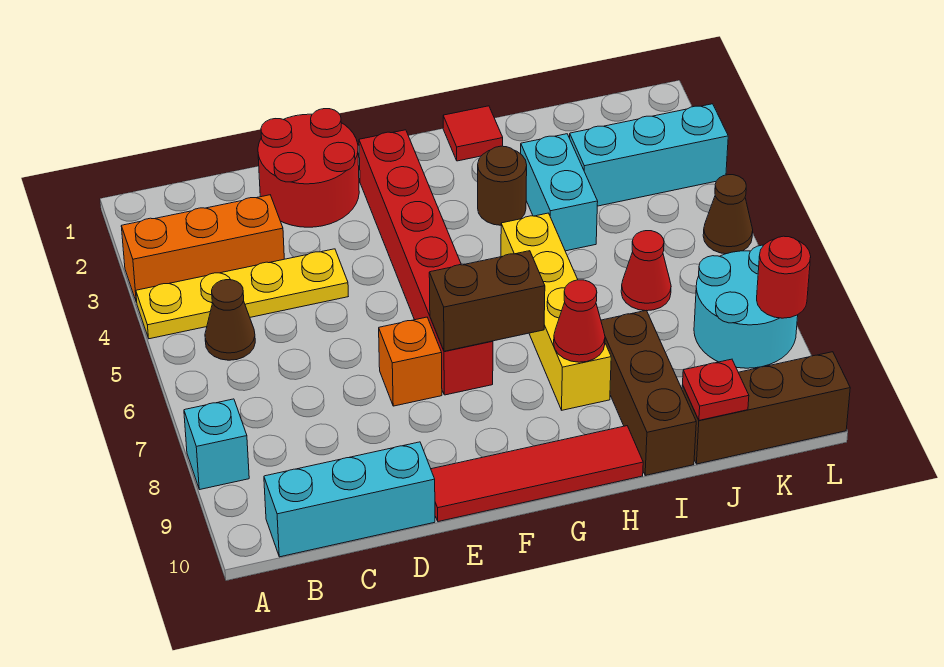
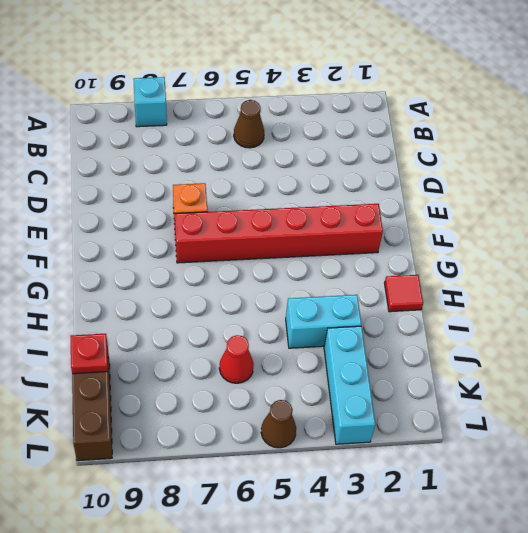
none -> orange 1x3 brick [121,195,284,302]
none -> yellow 1x4 plate [136,249,348,339]
none -> cyan 1x3 brick [264,442,435,557]

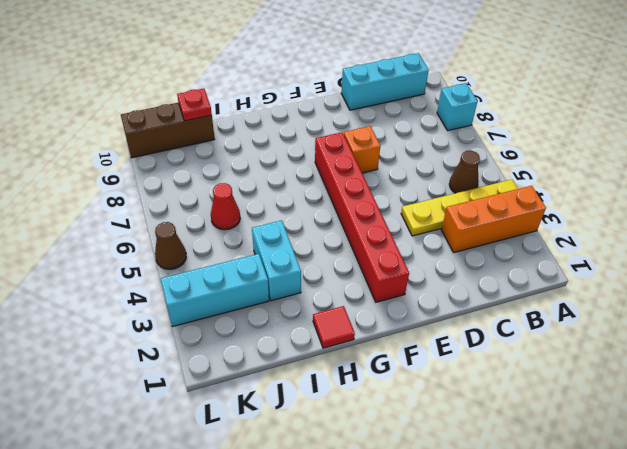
none -> red 2x2 round brick [258,109,359,227]
none -> red 1x4 tile [431,426,643,522]
none -> brown 1x1 round brick [478,146,527,225]

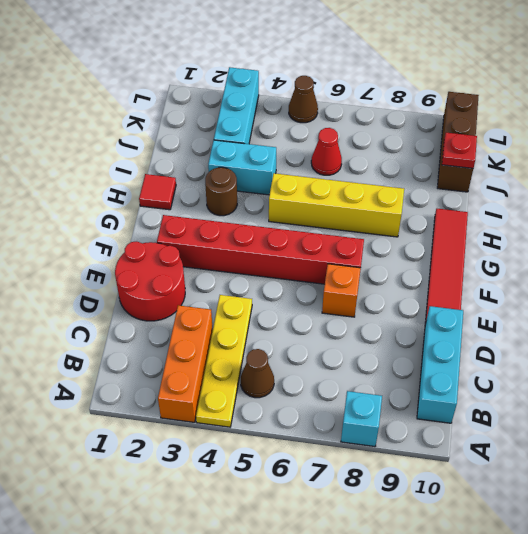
none -> brown 1x3 brick [601,310,696,475]
none -> cyan 2x2 round brick [694,245,798,368]
none -> brown 1x2 brick [429,251,545,351]

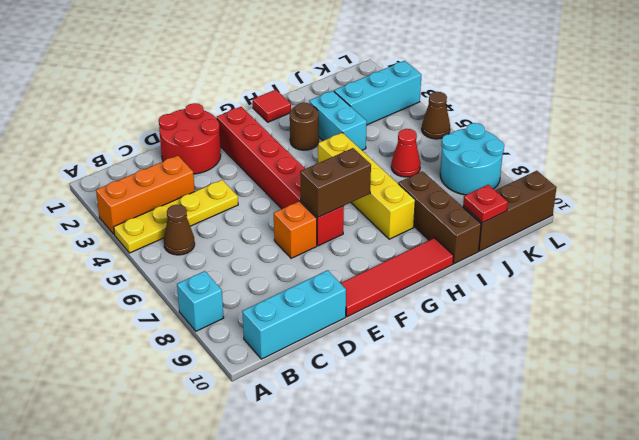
none -> red 1x1 cone [554,280,605,362]
none -> red 1x1 round brick [757,236,811,318]

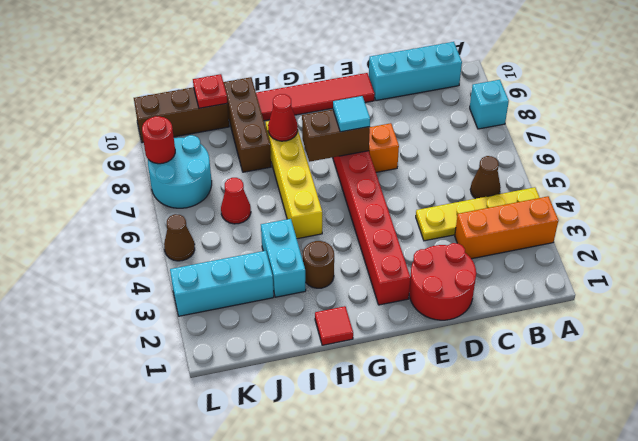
cyan 1x1 tile [333,96,370,132] -> none

